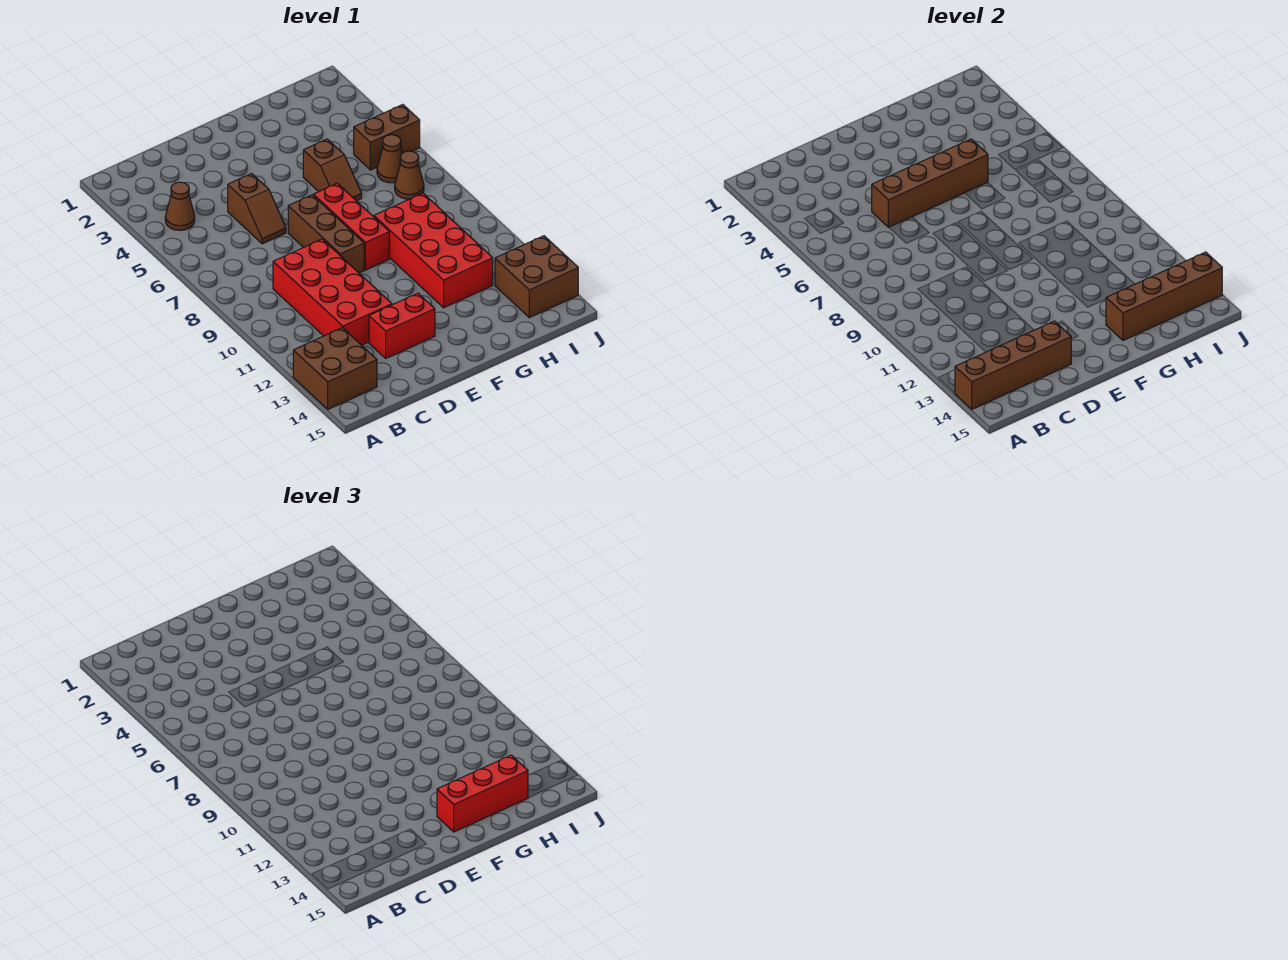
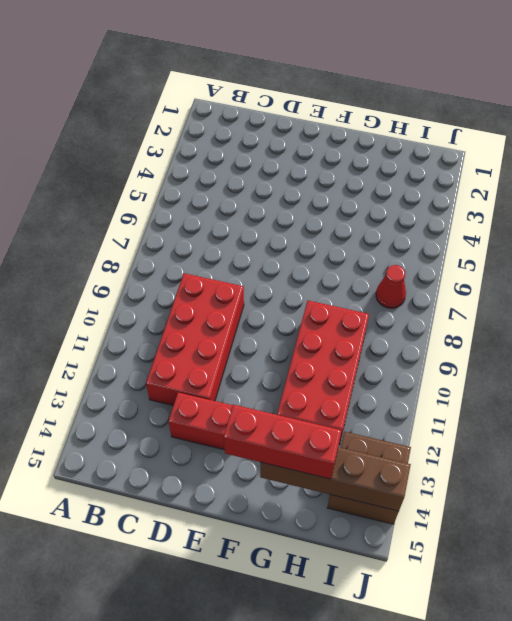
red 1x1 cone [376,265,406,308] -> brown 1x1 cone [395,151,424,199]
none -> brown 2x2 brick [293,328,377,409]
none -> brown 1x1 cone [165,182,195,230]
none -> brown 1x2 slope [228,173,286,244]

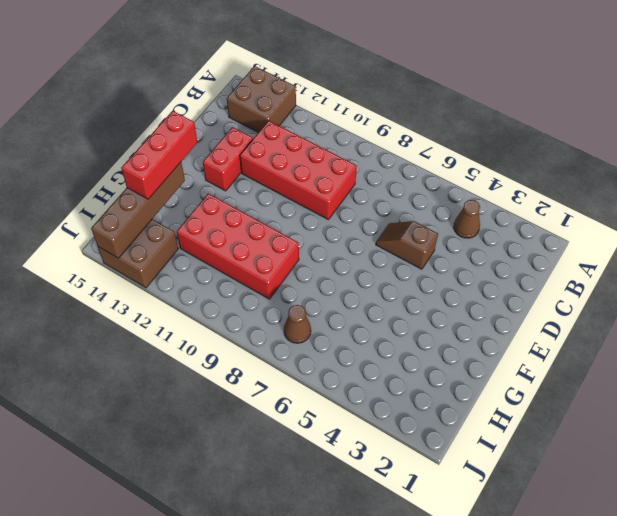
none -> brown 1x3 brick [288,195,364,273]
none -> red 1x3 brick [313,183,389,270]
none -> brown 1x2 slope [303,139,362,201]

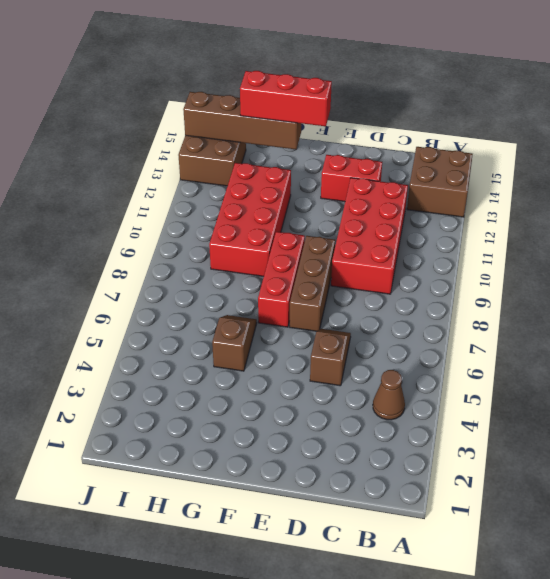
none -> brown 1x2 brick [354,105,420,170]
none -> brown 1x1 cone [377,135,402,183]
none -> brown 1x1 cone [395,151,424,199]

